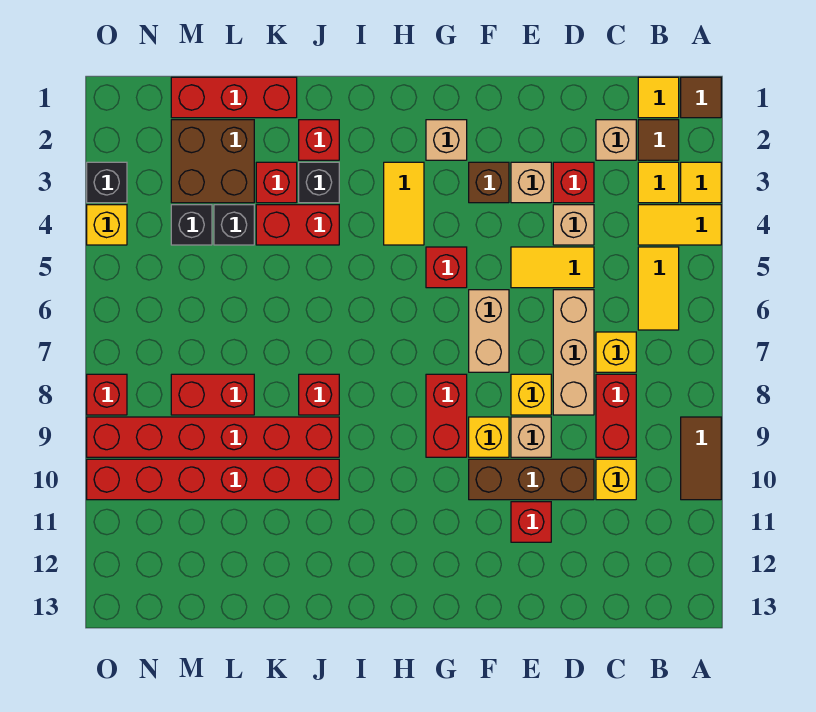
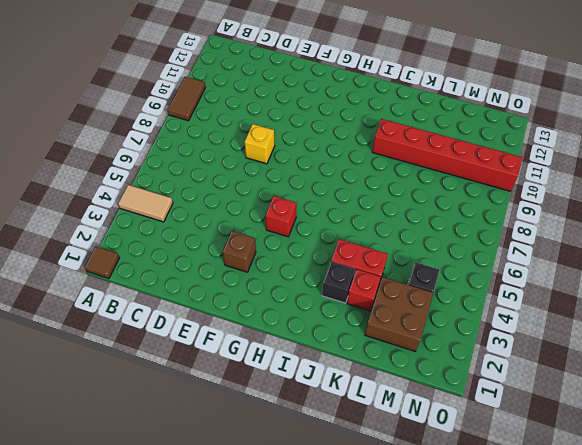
tan 1x2 tile [118,185,173,222] -> yellow 1x2 tile [638,205,721,245]
none -> yellow 1x1 tile [681,162,721,203]
none -> yellow 1x1 tile [638,77,679,118]
none -> brown 1x1 tile [638,120,679,160]
none -> yellow 1x1 tile [638,162,679,203]

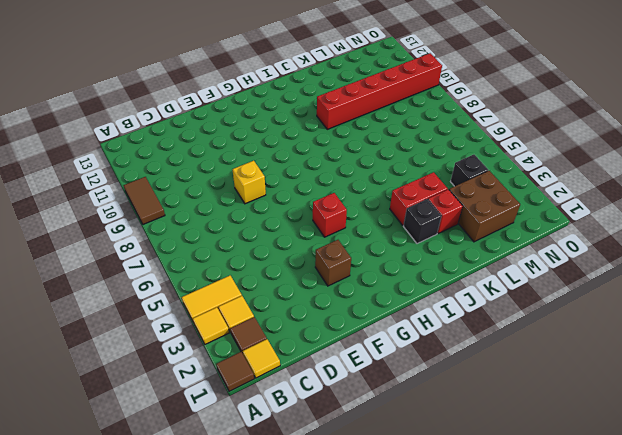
none -> yellow 1x2 tile [638,247,679,330]
none -> tan 1x1 brick [596,120,636,160]
none -> yellow 1x1 brick [596,332,636,372]
none -> red 1x2 brick [596,374,636,457]

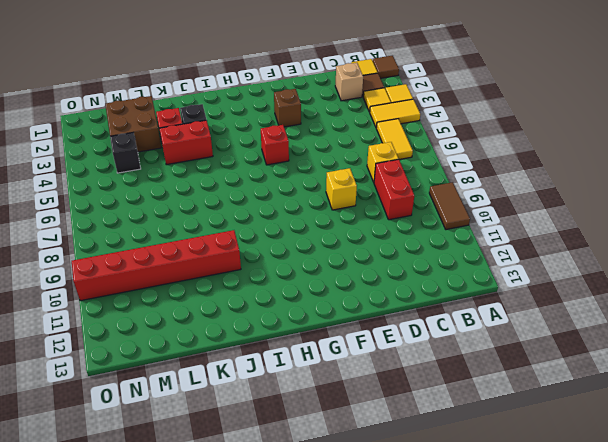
none -> yellow 1x1 brick [596,459,636,500]
none -> red 1x1 brick [553,162,594,203]
none -> tan 1x1 brick [553,205,594,245]
none -> yellow 1x2 tile [511,247,594,288]

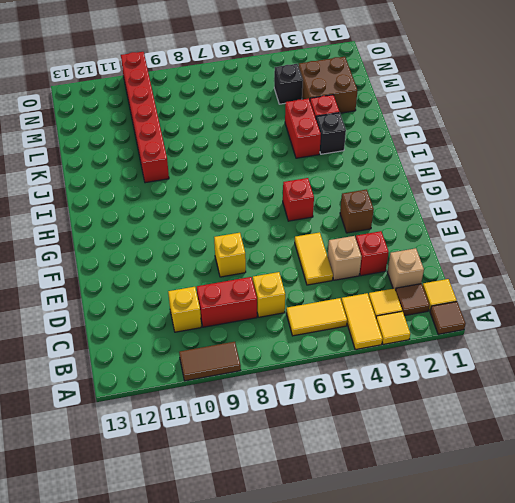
none -> tan 1x3 brick [553,290,594,415]
none -> brown 1x3 brick [469,459,594,500]
none -> tan 1x1 brick [511,162,551,203]
none -> tan 1x1 brick [511,417,551,457]

